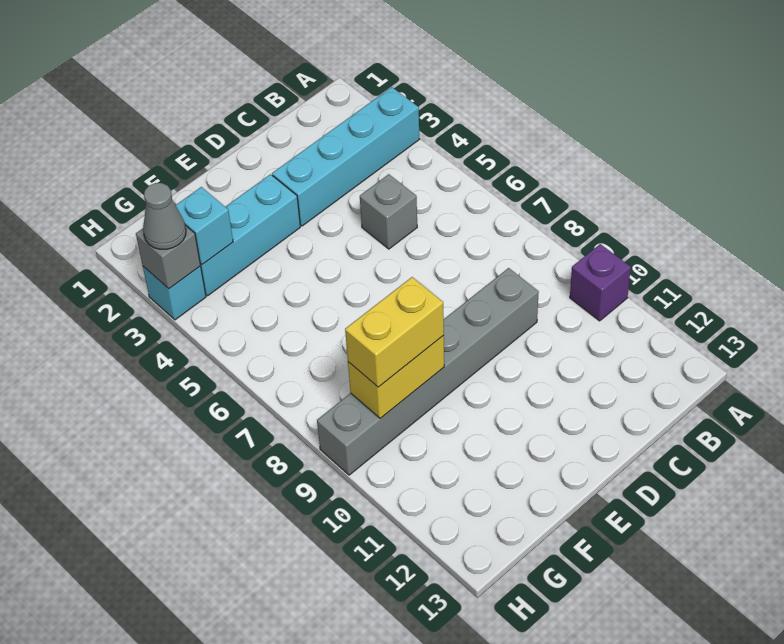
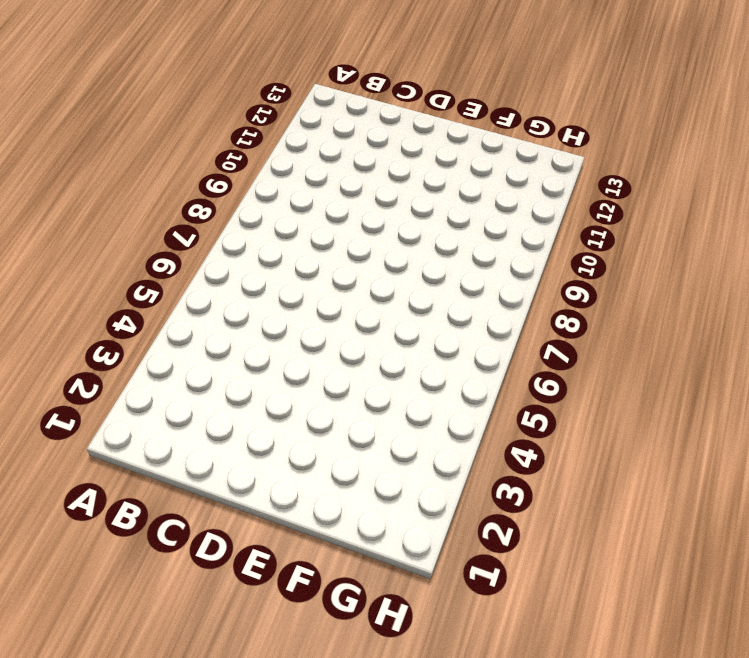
none -> cyan 1x4 brick [272,87,420,226]
none -> purple 1x1 brick [570,244,631,321]

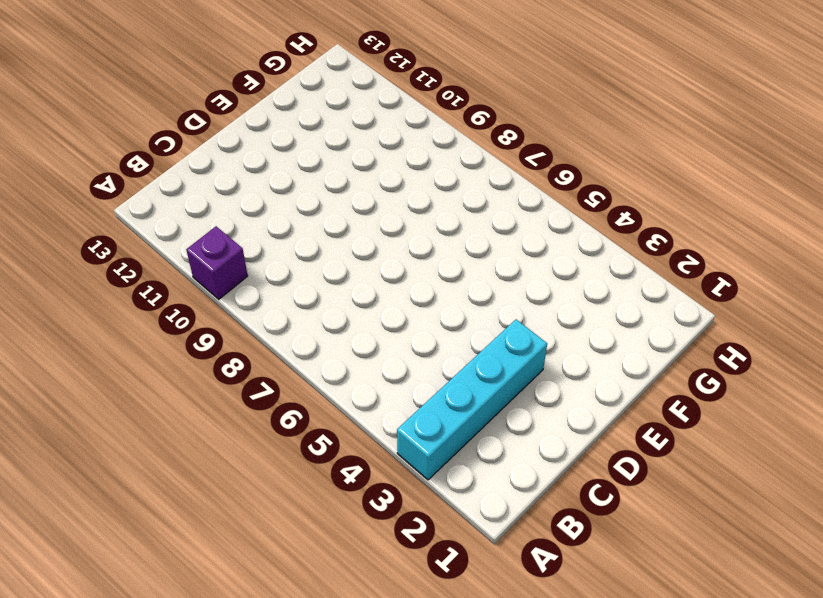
none -> grey 1x1 brick [360,174,417,249]
none -> grey 1x6 brick [317,268,539,475]

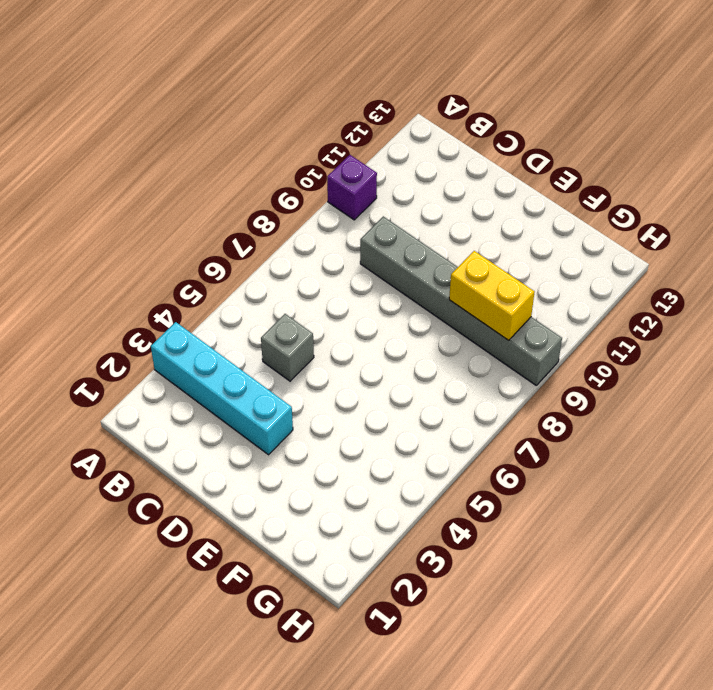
none -> cyan 1x3 brick [200,174,300,296]
none -> cyan 1x1 brick [143,266,206,320]

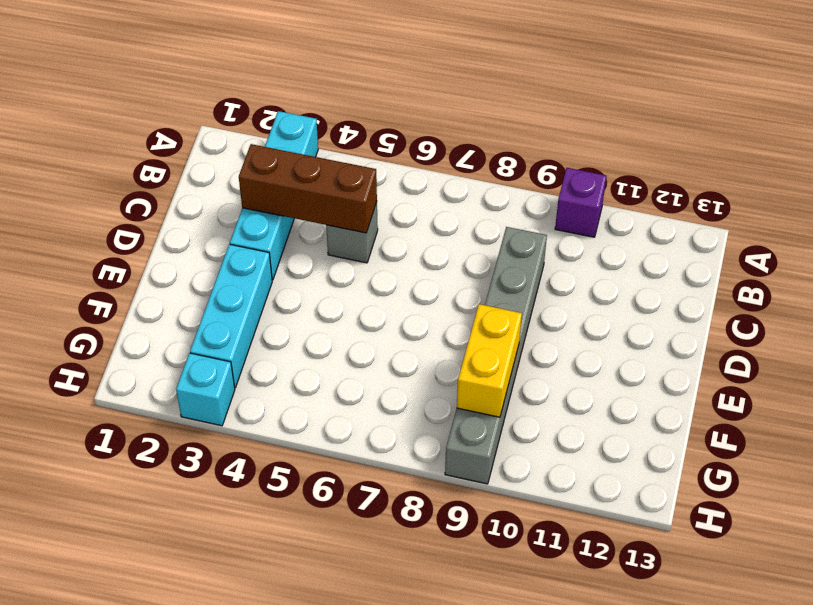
brown 1x3 brick [239,144,377,233] -> none
none -> cyan 1x1 brick [176,187,233,264]
none -> grey 1x1 brick [136,225,200,289]

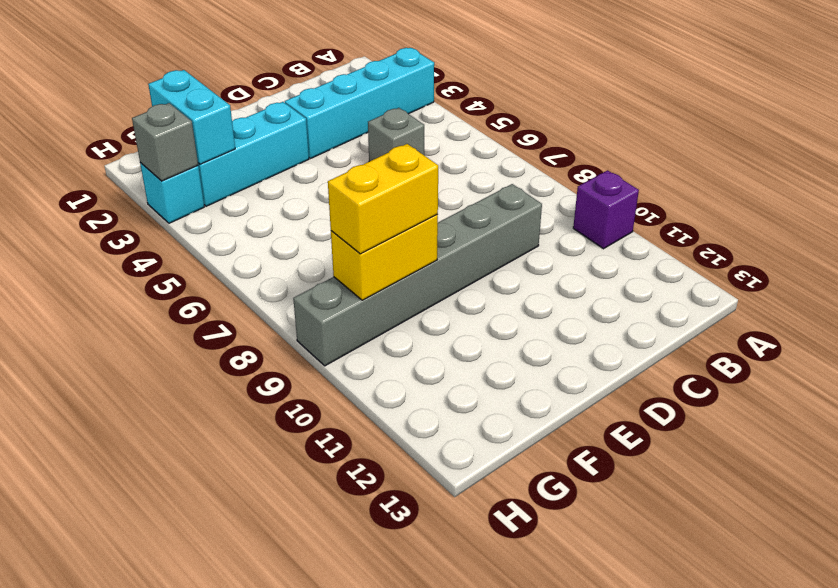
cyan 1x2 brick [148,70,235,164] -> cyan 1x1 brick [176,187,233,264]
none -> grey 1x1 cone [143,183,186,249]

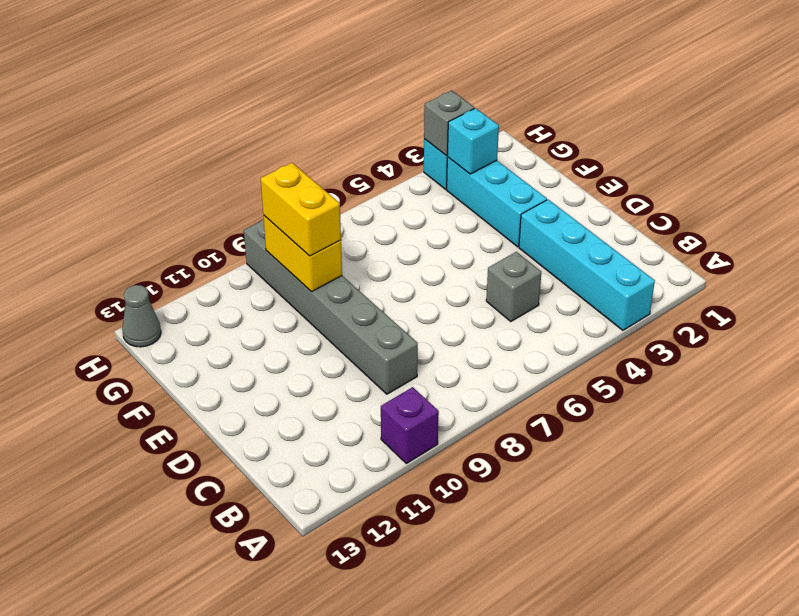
grey 1x1 cone [122,285,161,347] -> grey 1x1 cone moved to [143,183,186,249]

